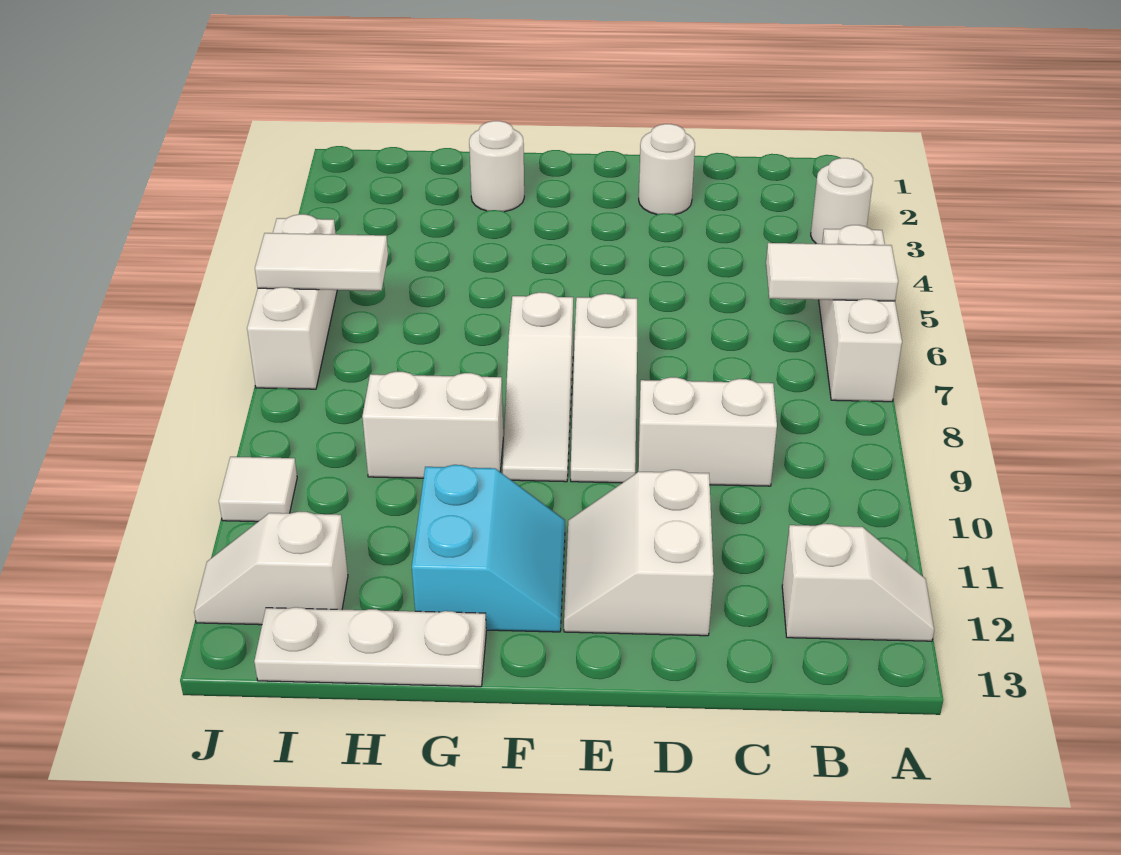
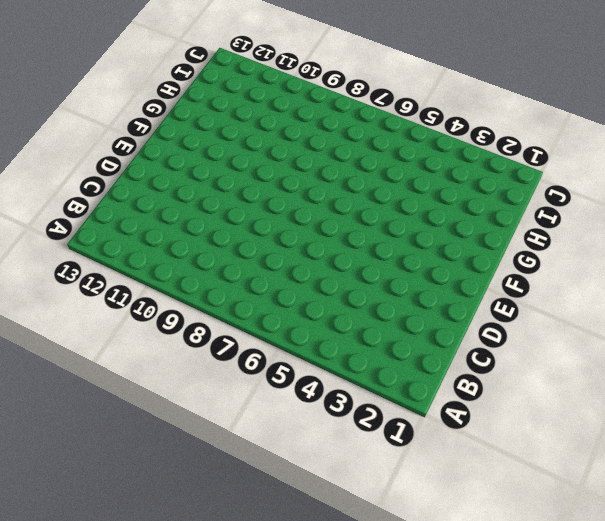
none -> white 1x1 round brick [811,158,873,244]
none -> white 1x3 brick [819,225,902,402]
none -> white 1x2 slope [782,524,934,641]

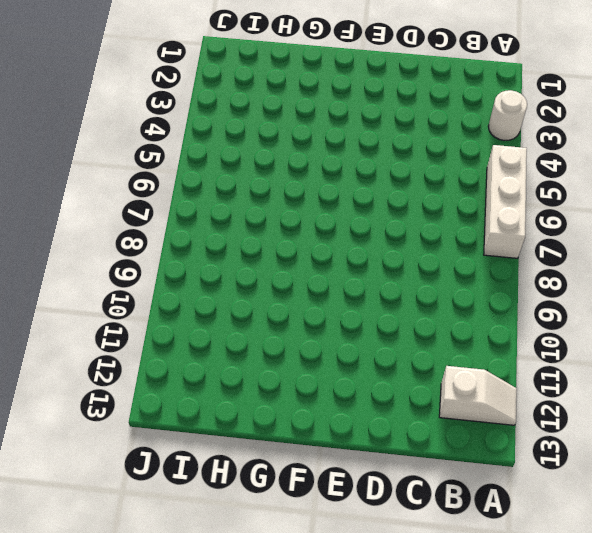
none -> white 1x2 brick [638,377,777,486]
none -> white 1x1 round brick [639,124,695,215]
none -> white 2x2 slope [564,470,714,636]

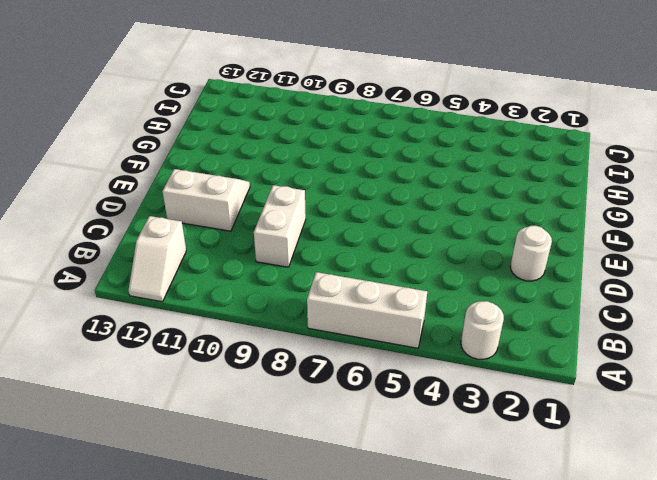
none -> white 1x3 slope [571,294,637,483]
none -> white 1x3 slope [503,292,573,482]
none -> cyan 2x2 slope [412,465,565,632]

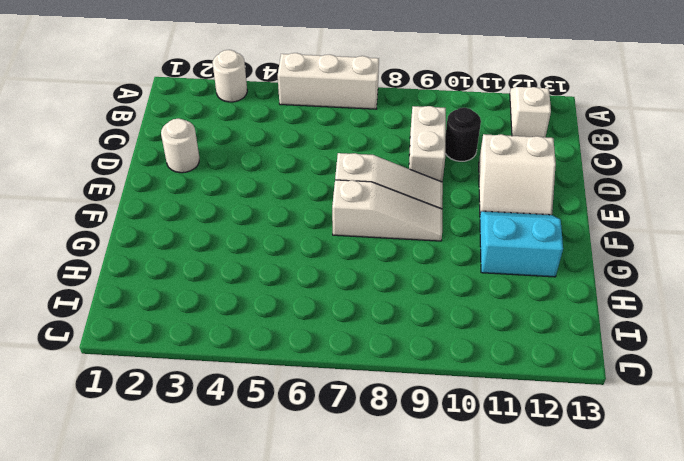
black 1x1 round brick [445,108,481,161] -> none
none -> white 1x1 round brick [469,121,524,212]
none -> white 1x2 brick [362,372,503,478]
none -> white 1x3 plate [254,607,486,687]

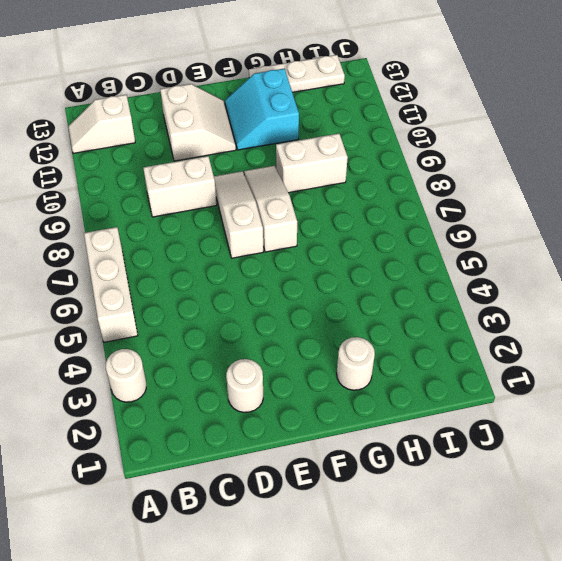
none -> white 1x2 slope [194,512,348,625]
none -> white 1x3 brick [247,214,337,389]
none -> white 1x1 tile [219,457,297,522]

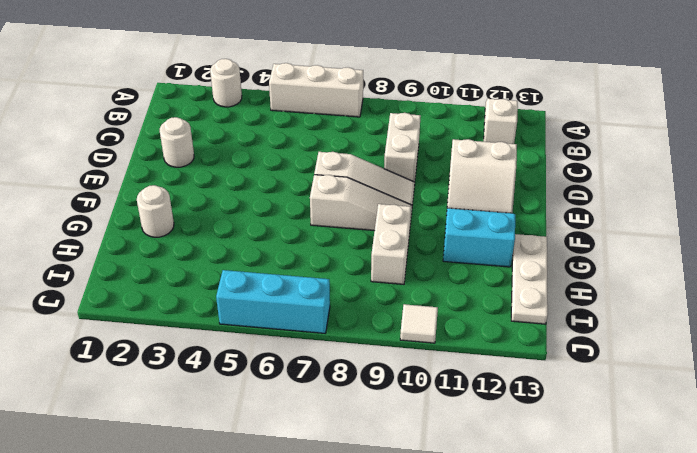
cyan 1x3 brick [216,270,330,333] -> white 1x3 brick [247,214,337,389]
none -> white 1x2 slope [194,512,348,625]
none -> white 1x2 tile [766,243,898,301]
none -> white 1x2 tile [255,233,388,291]

